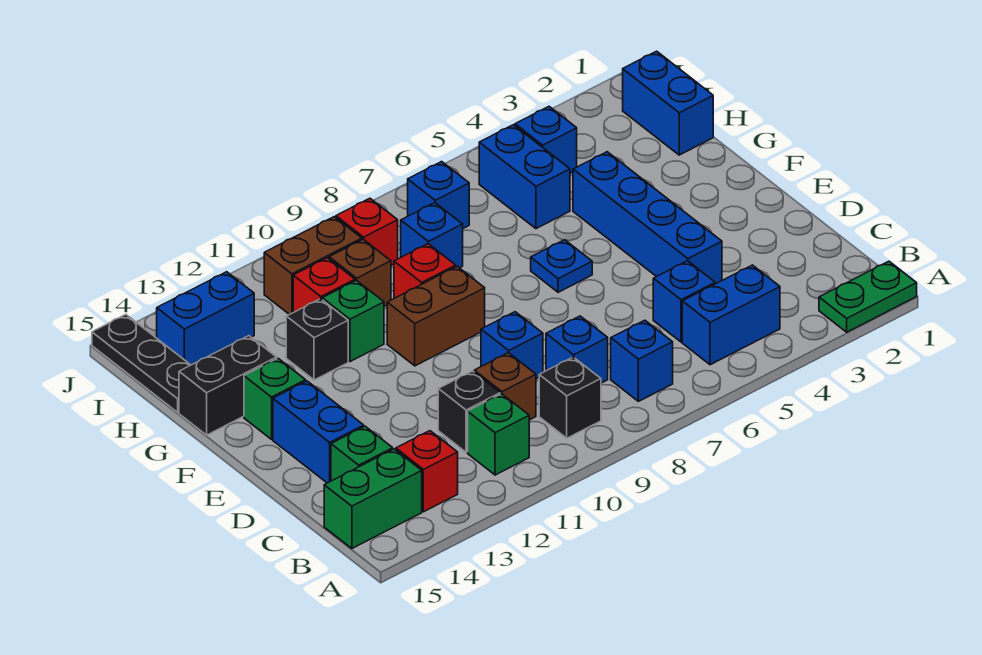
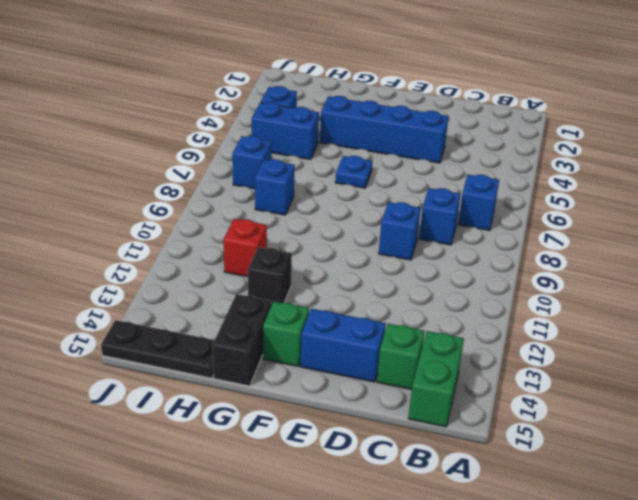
none -> green 1x2 plate [819,261,917,332]
none -> blue 1x2 brick [682,265,780,365]
none -> black 1x1 brick [539,357,601,438]
none -> green 1x1 brick [468,394,529,475]

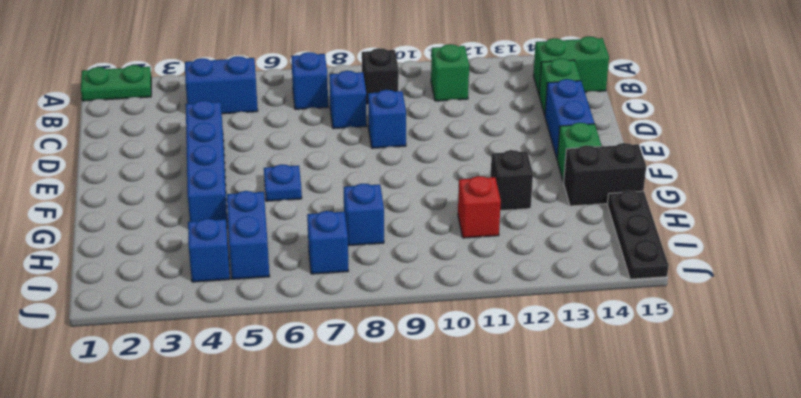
none -> red 1x1 brick [396,431,458,512]
none -> blue 1x1 brick [653,261,715,342]
none -> brown 1x1 brick [474,353,536,420]
none -> black 1x1 brick [438,371,500,452]

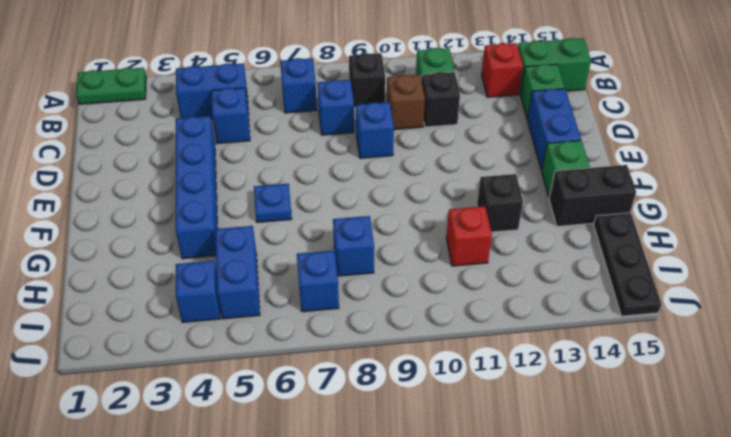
none -> brown 1x2 brick [387,266,485,366]
none -> red 1x1 brick [394,244,456,298]
none -> green 1x1 brick [322,280,384,362]
none -> blue 1x2 brick [623,51,713,155]

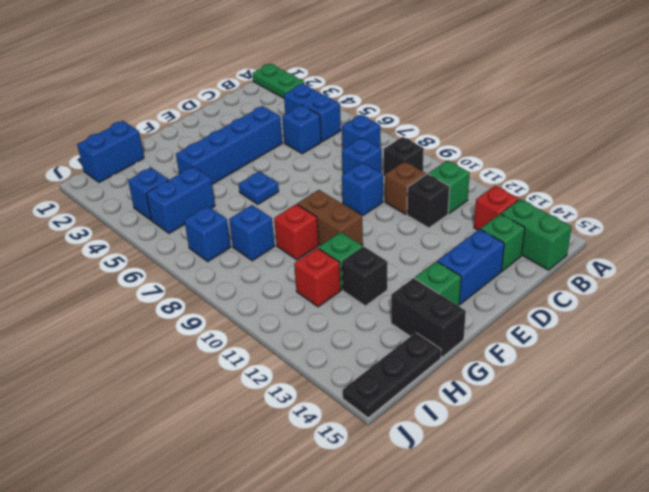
none -> brown 1x1 brick [329,239,391,307]
none -> red 1x1 brick [336,198,398,265]
none -> brown 1x2 brick [264,217,362,315]
none -> blue 1x2 brick [157,272,254,365]

